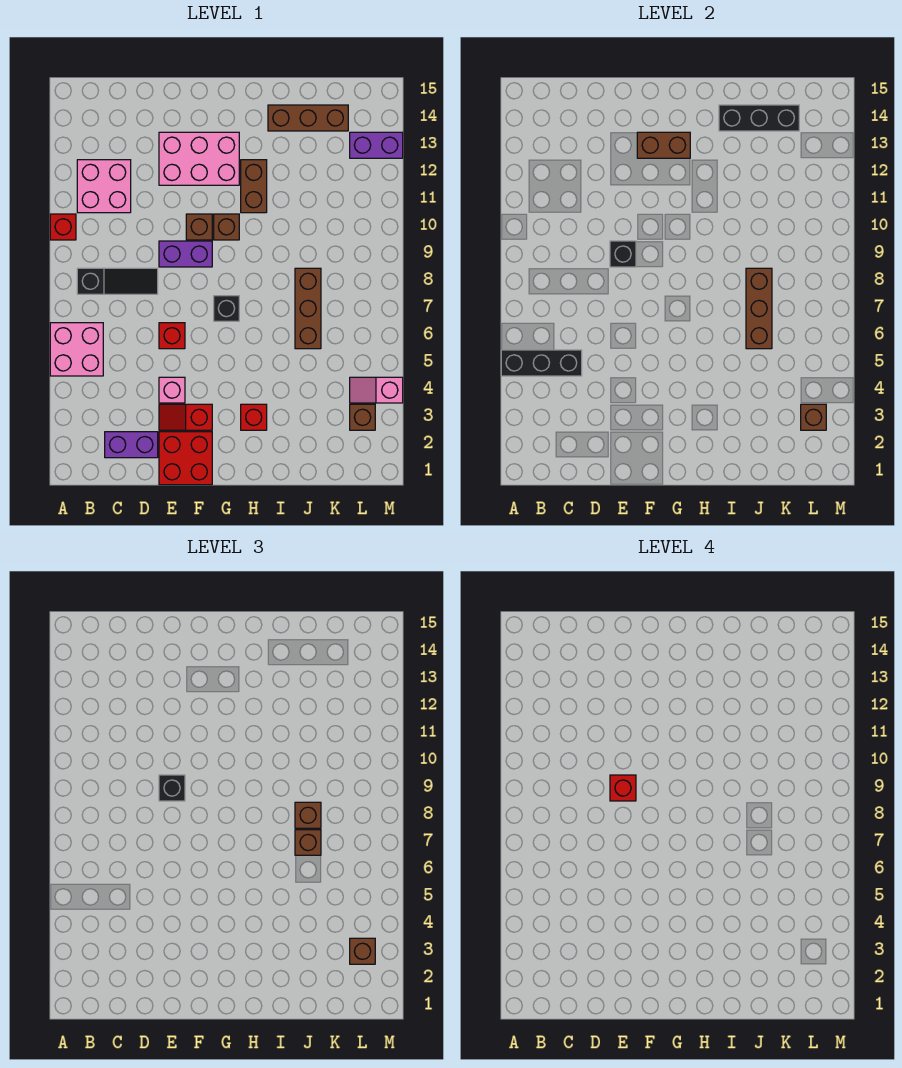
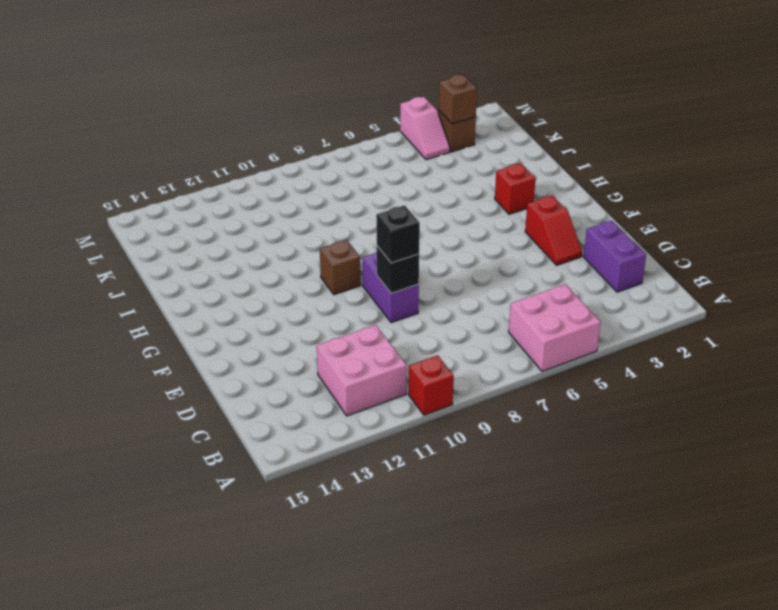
none -> black 1x3 slope [77,268,158,294]
none -> red 2x2 brick [159,432,212,485]
none -> pink 1x1 brick [159,377,185,403]
none -> red 1x1 brick [159,323,185,349]

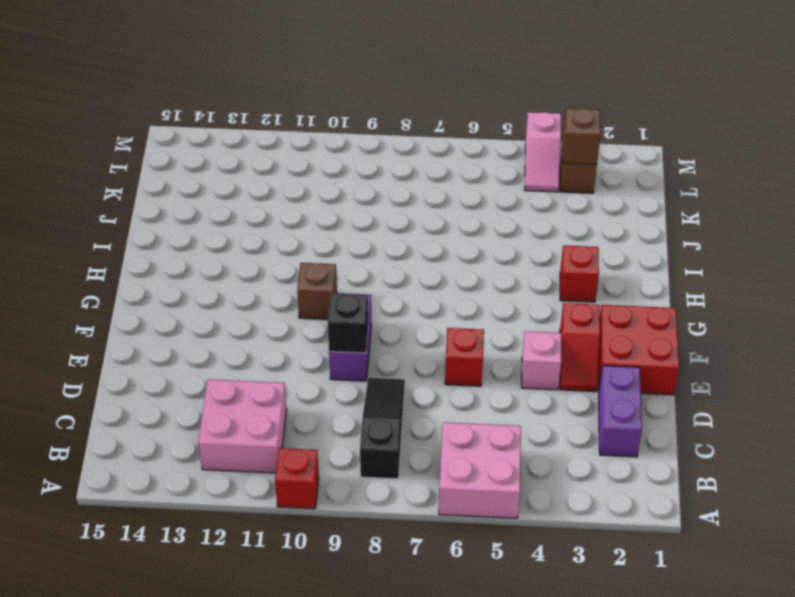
none -> pink 2x3 brick [159,132,239,185]
none -> brown 1x1 brick [186,214,212,240]
none -> black 1x1 brick [214,296,239,321]
none -> brown 1x2 brick [241,160,267,213]

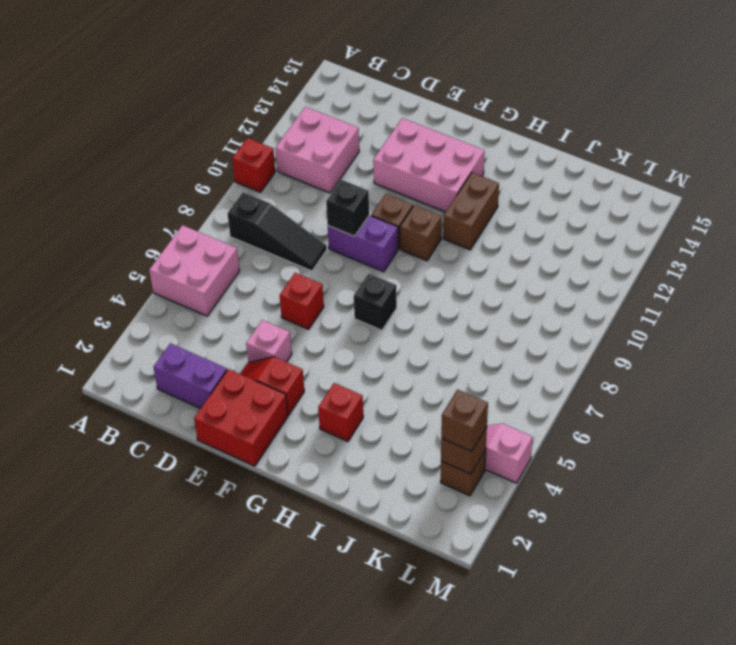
none -> brown 1x3 brick [268,105,348,131]
none -> brown 1x3 brick [295,268,321,349]
none -> purple 1x2 brick [350,132,403,158]
none -> black 1x3 brick [501,350,582,376]

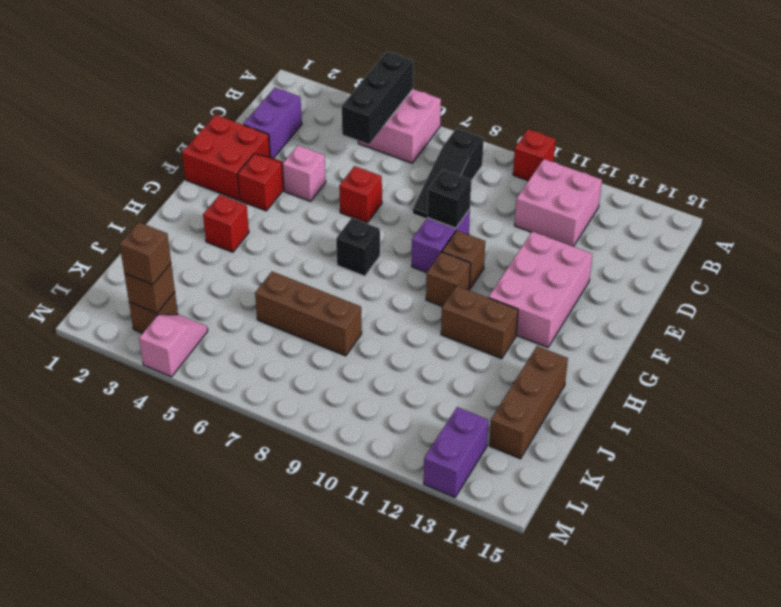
none -> brown 1x2 brick [637,132,690,158]
none -> black 1x3 brick [719,105,799,131]
none -> brown 1x3 brick [746,268,772,349]
none -> black 1x1 brick [159,775,185,801]

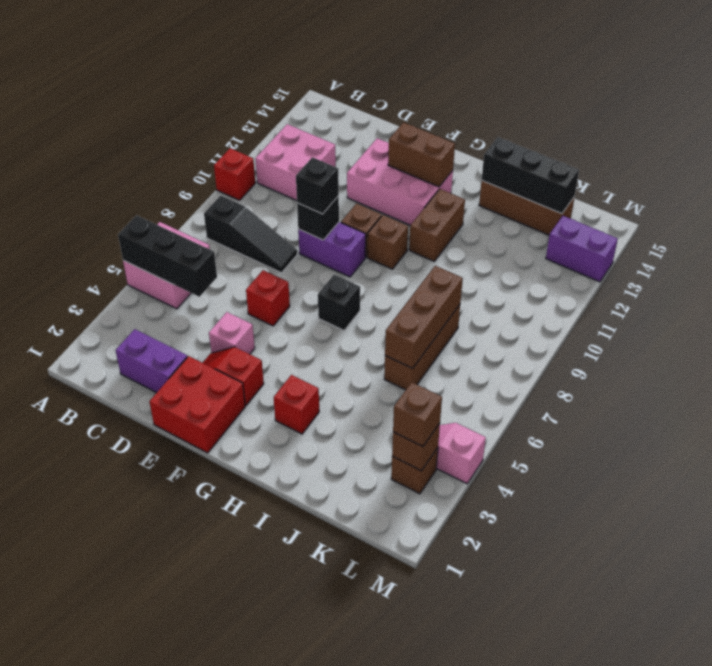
none -> brown 1x1 brick [295,830,321,855]
none -> brown 1x1 brick [295,802,321,828]
none -> red 1x1 brick [610,775,636,801]

